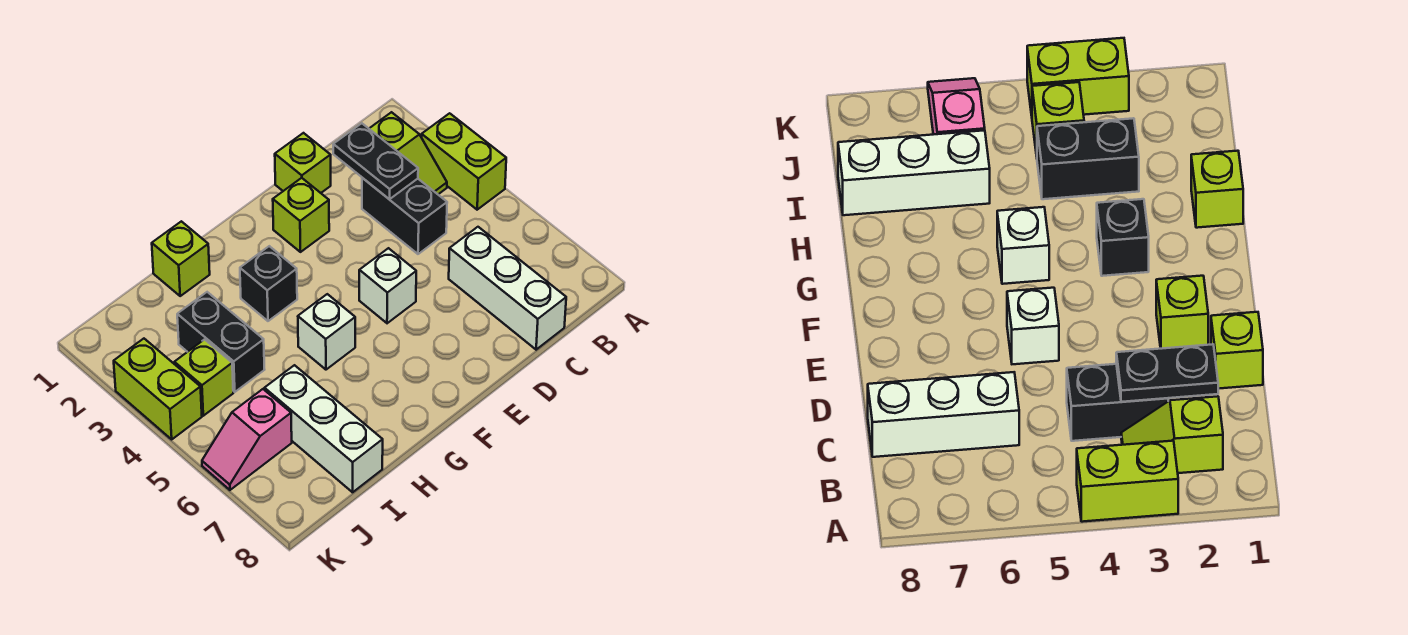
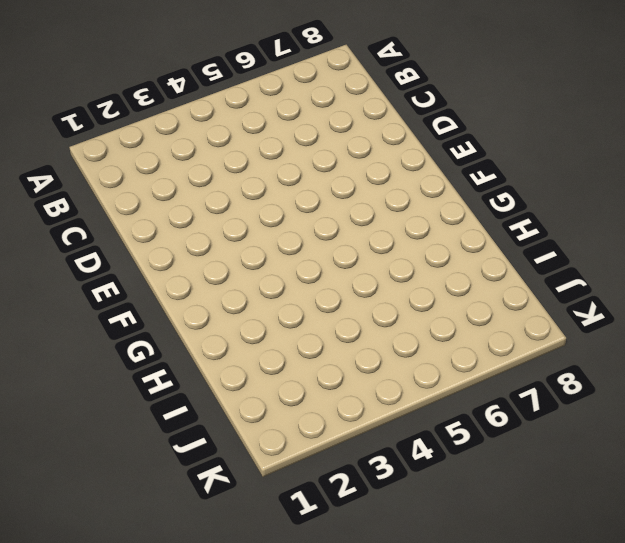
none -> lime 1x2 brick [422,113,506,210]
none -> lime 1x2 slope [369,112,447,194]
none -> black 1x2 brick [362,178,447,254]

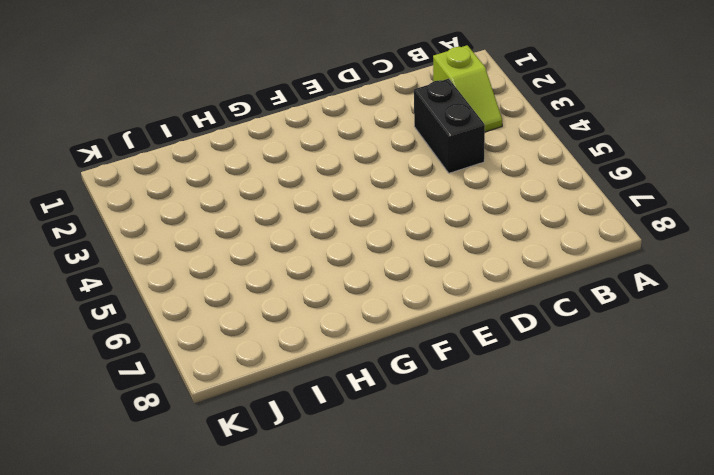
none -> lime 1x2 brick [422,113,506,210]
none -> white 1x3 brick [449,227,566,350]
none -> lime 1x1 brick [275,133,331,193]

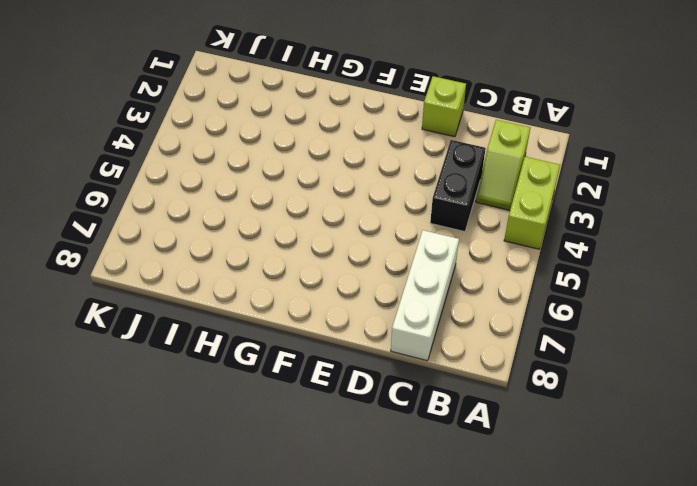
none -> lime 1x1 brick [273,178,329,252]
none -> white 1x1 brick [359,248,416,323]
none -> black 1x1 brick [240,246,297,321]

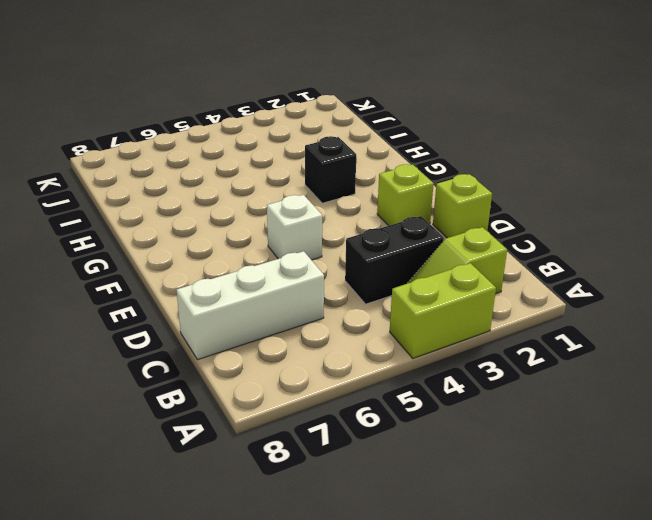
none -> white 1x1 brick [298,294,355,370]
none -> lime 1x1 brick [152,221,210,296]
none -> black 1x2 brick [177,292,265,392]

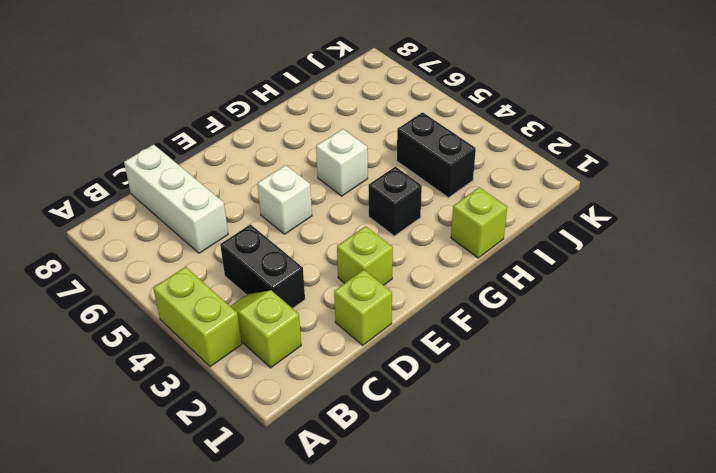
none -> white 1x3 brick [265,365,383,492]
none -> lime 1x1 brick [174,340,233,416]
none -> pink 1x2 slope [202,389,292,490]

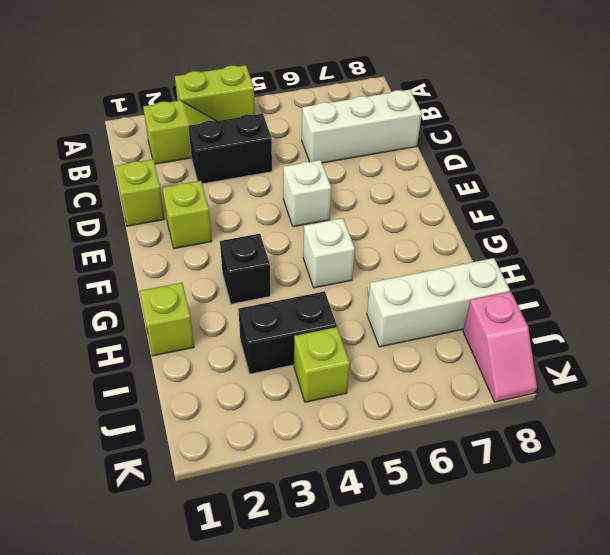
pink 1x2 slope [463,292,537,402] -> pink 1x2 slope moved to [202,389,292,490]
none -> lime 1x2 brick [114,339,202,439]
none -> black 1x2 plate [333,123,418,199]

